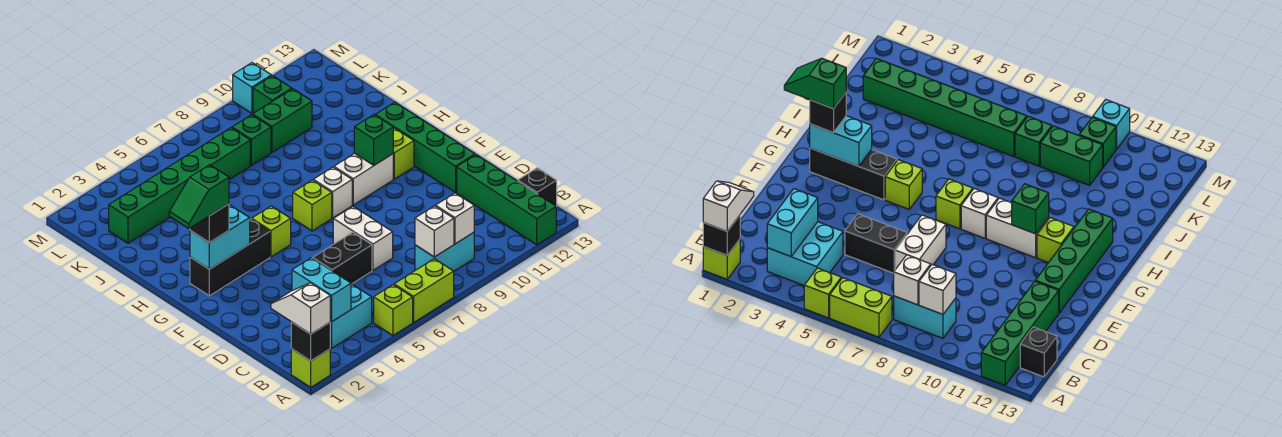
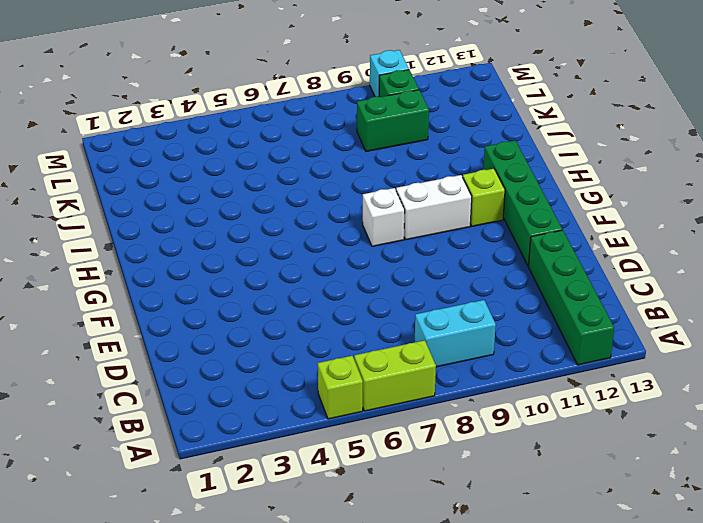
none -> lime 1x1 brick [291,349,330,387]
none -> cyan 2x2 brick [330,284,372,348]
none -> black 1x1 brick [518,168,557,206]
none -> black 1x2 brick [313,232,372,284]

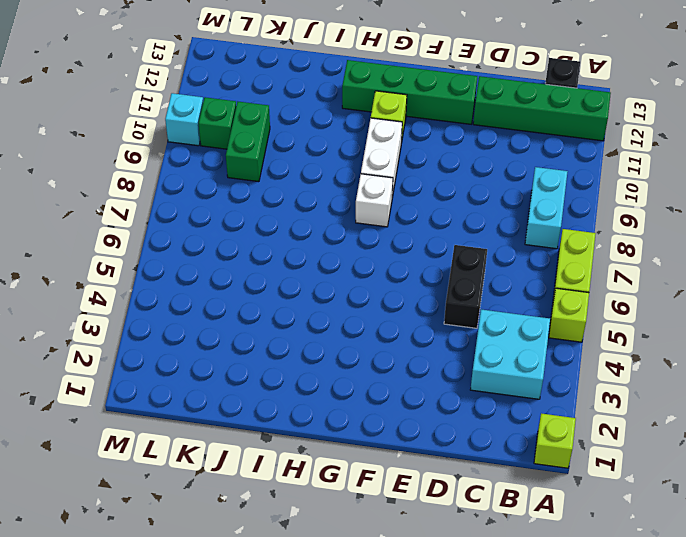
none -> white 1x2 brick [333,206,393,270]
none -> black 1x3 brick [190,219,270,296]
none -> lime 1x1 brick [252,206,291,257]
none -> lime 1x1 brick [293,180,332,231]

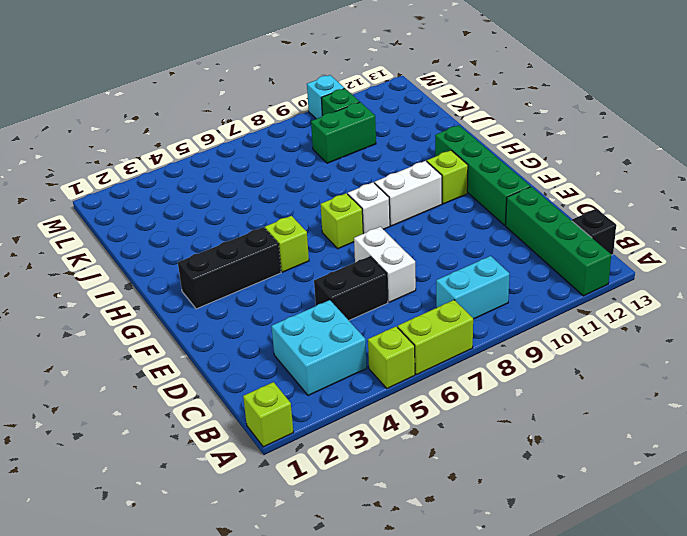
none -> green 1x6 brick [109,128,250,243]
none -> green 1x1 brick [232,115,271,166]
none -> black 1x1 brick [291,322,330,361]
none -> cyan 1x2 brick [292,258,351,322]

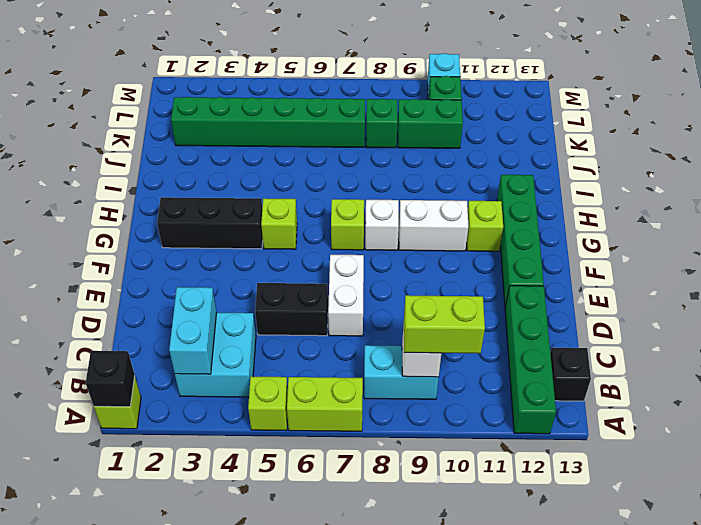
lime 1x2 brick [404,295,485,353] -> none
none -> white 1x1 brick [415,206,454,257]
none -> cyan 1x2 brick [190,205,250,269]
none -> green 1x1 brick [354,115,393,165]
none -> white 1x2 slope [271,283,330,334]

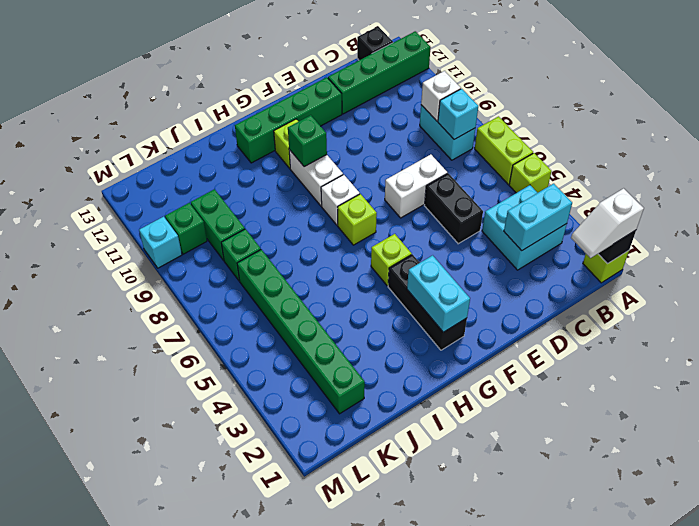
cyan 1x1 brick [438,89,478,139] -> white 1x1 brick [415,206,454,257]
none -> black 1x1 brick [190,204,229,243]
none -> green 1x2 slope [169,165,229,229]

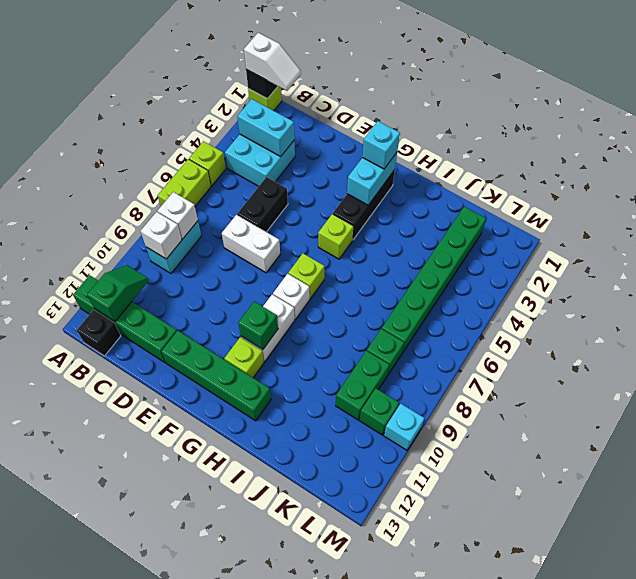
green 1x2 slope [87,265,149,322] -> green 1x2 slope moved to [169,165,229,229]
cyan 1x1 brick [362,121,400,169] -> black 1x1 brick [190,204,229,243]

